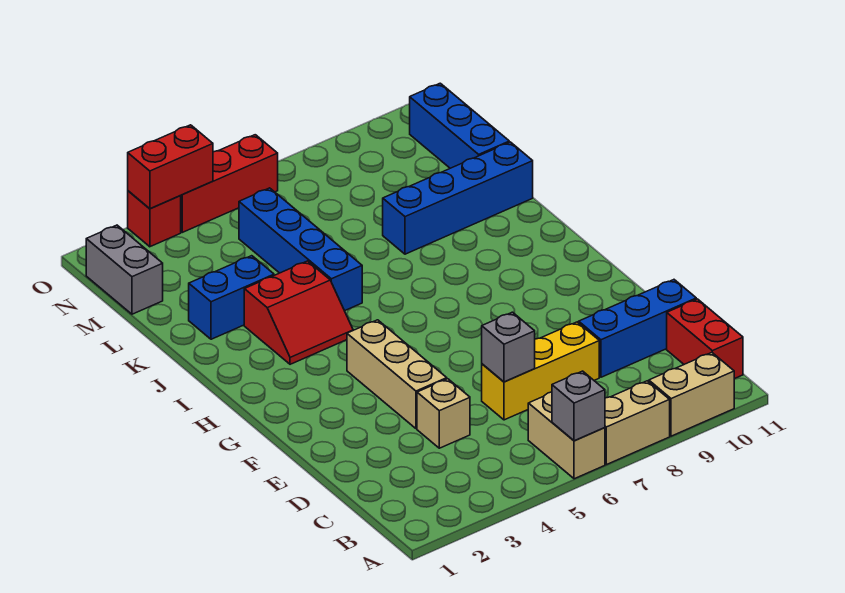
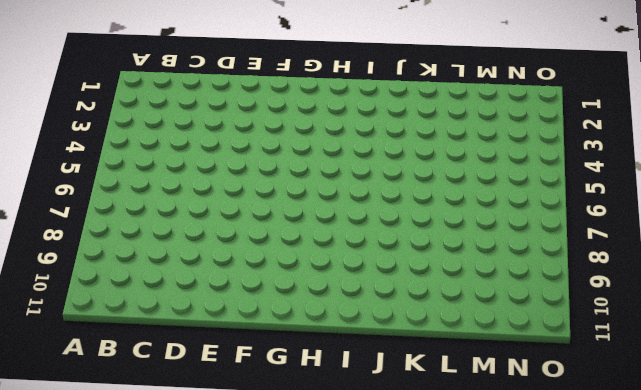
none -> tan 1x2 brick [528,392,605,479]
none -> tan 1x2 brick [605,381,670,465]
none -> tan 1x2 brick [649,353,734,436]

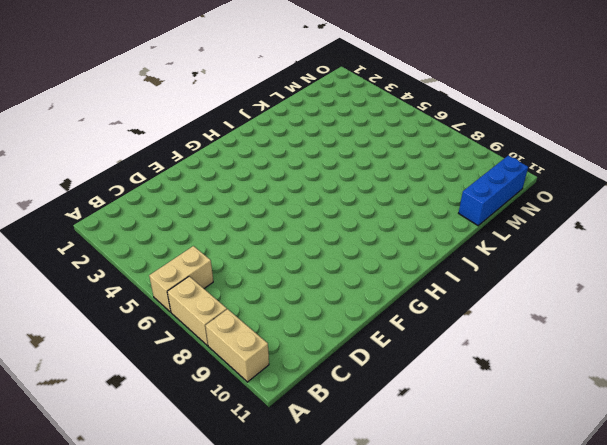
none -> red 1x2 brick [667,299,743,379]
none -> tan 1x1 brick [417,379,470,448]
none -> yellow 1x3 brick [482,322,599,420]

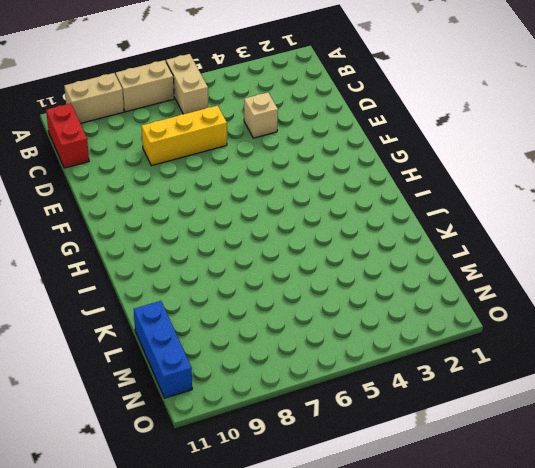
none -> blue 1x3 brick [579,280,696,377]
none -> tan 1x3 brick [347,320,447,429]
none -> red 2x2 slope [244,261,353,364]

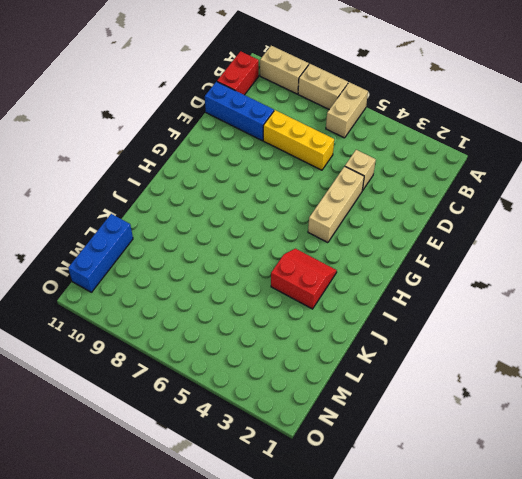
none -> blue 1x4 brick [239,188,362,311]
none -> blue 1x2 brick [189,256,274,339]
none -> blue 1x4 brick [383,142,533,254]

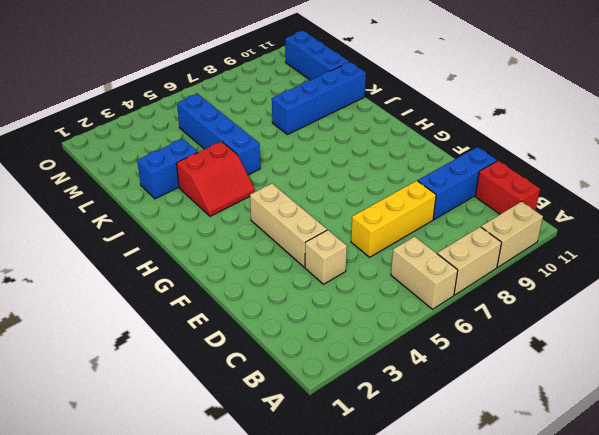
none -> grey 1x2 brick [86,225,163,314]
none -> red 1x1 brick [128,191,181,247]
none -> red 1x3 brick [181,135,278,232]

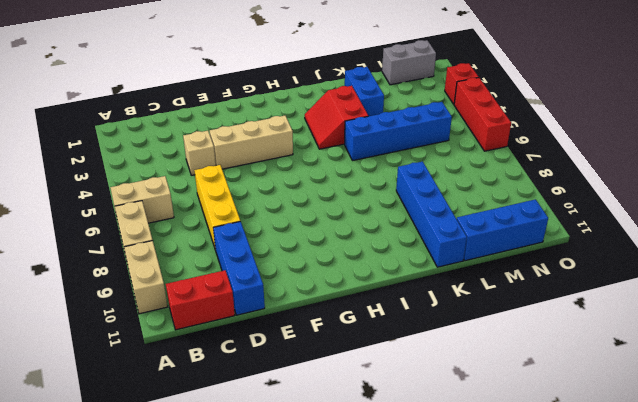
none -> grey 1x1 brick [552,371,605,441]
none -> grey 1x1 brick [482,312,535,382]
none -> red 1x2 brick [128,125,213,209]

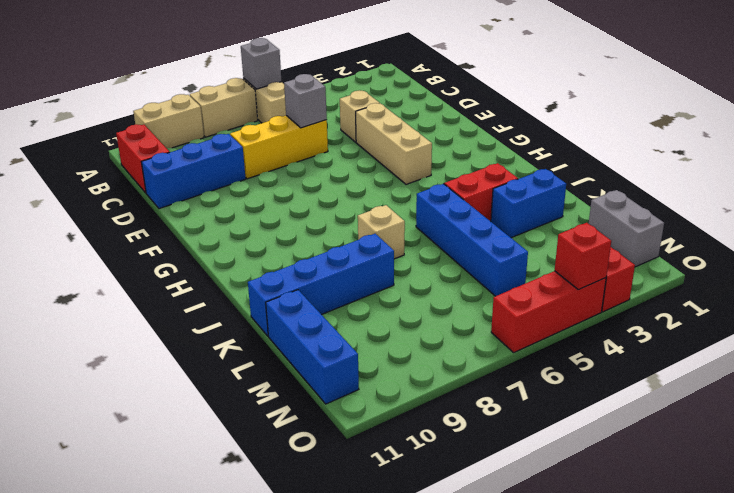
tan 1x1 brick [358,205,405,259] -> none
red 1x1 brick [555,223,611,290] -> red 1x2 brick [128,125,213,209]

